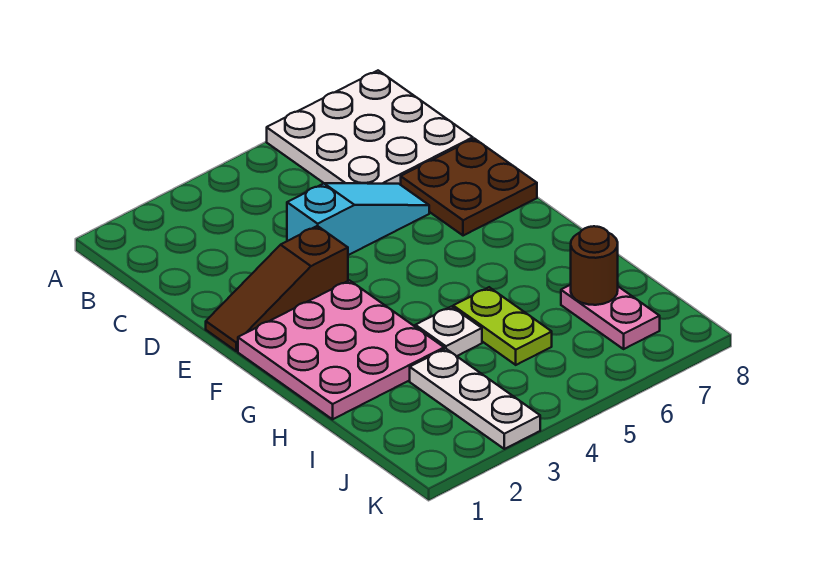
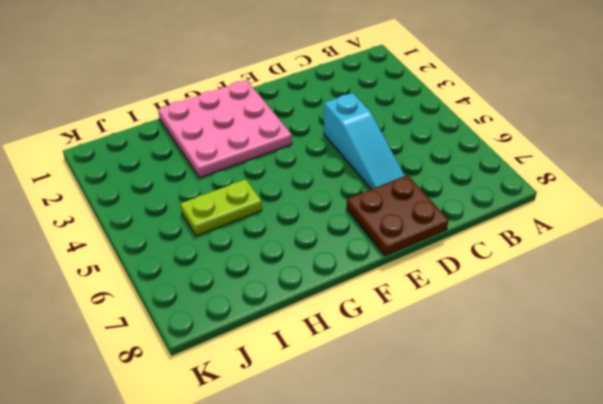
none -> white 3x3 plate [267,71,473,185]
none -> brown 1x3 slope [206,226,348,351]

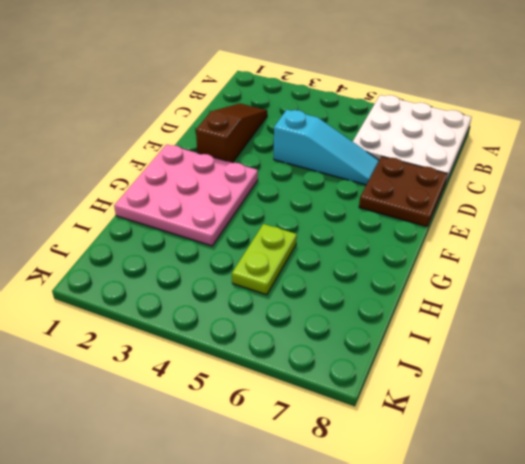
brown 1x3 slope [196,103,267,163] -> brown 1x3 slope turned to [206,226,348,351]
none -> white 1x1 plate [415,307,482,356]
none -> white 1x3 plate [410,349,540,449]

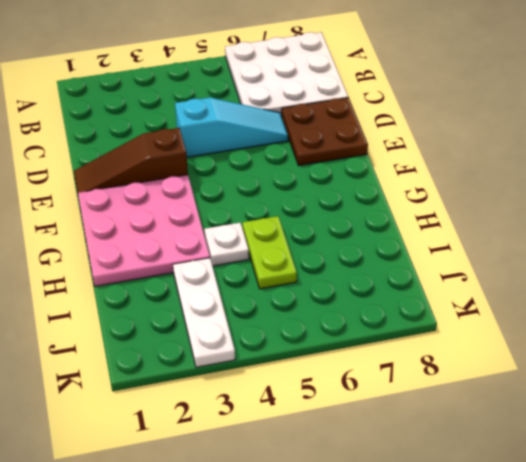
none -> pink 1x2 plate [561,285,660,349]
none -> brown 1x1 round brick [571,226,618,305]

